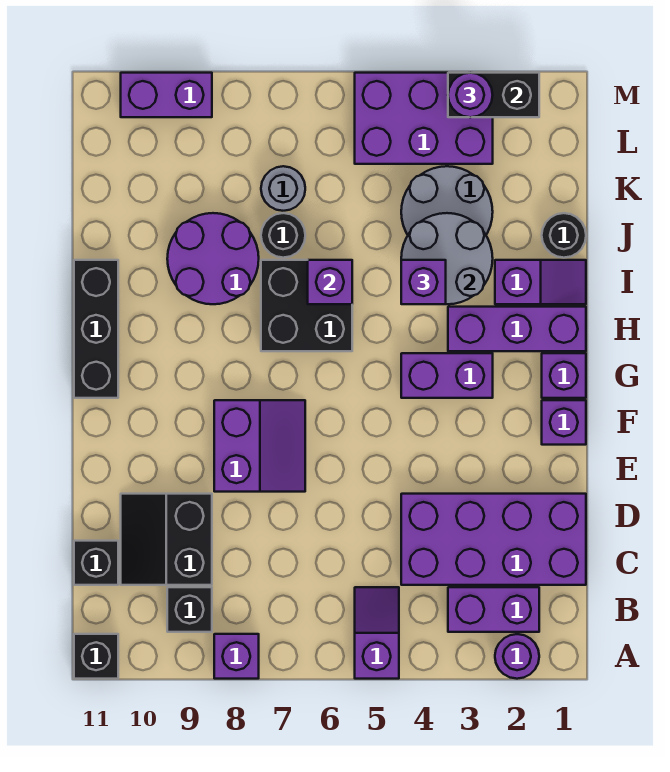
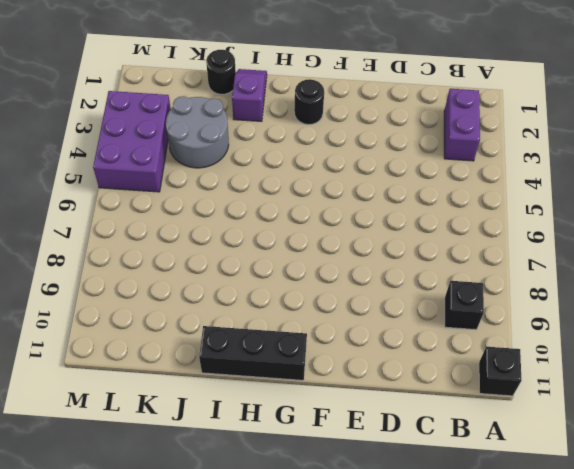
black 1x1 round brick [294,79,324,125] -> black 1x1 round brick moved to [261,213,305,258]
none -> purple 1x1 round brick [495,634,539,679]
none -> purple 1x2 slope [355,587,399,679]
none -> purple 1x1 brick [214,634,259,679]

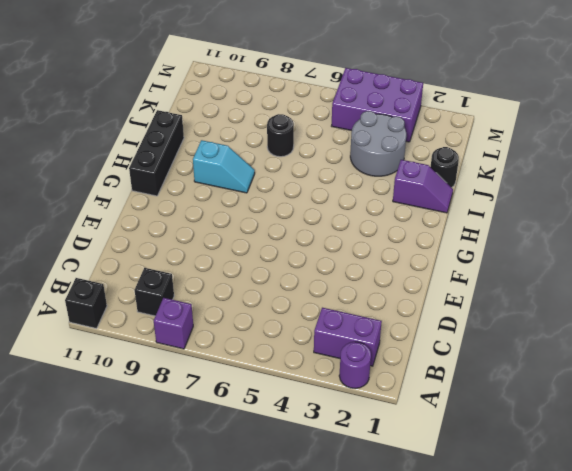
cyan 1x2 slope [193,140,255,193] -> none
none -> purple 1x2 slope [355,587,399,679]
none -> purple 2x4 brick [401,494,586,585]
none -> black 2x2 slope [121,494,212,585]

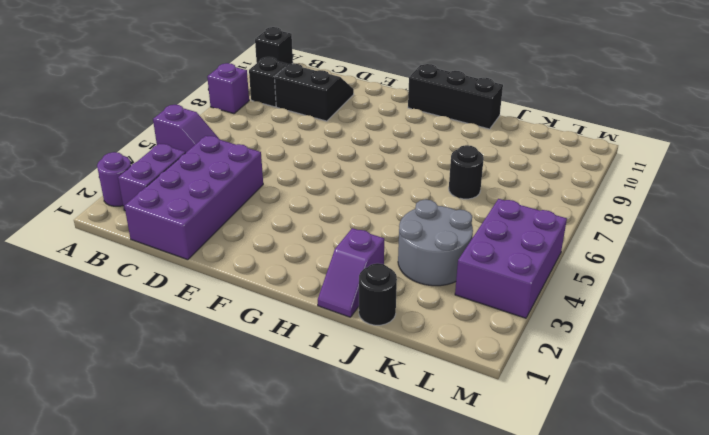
none -> black 1x1 brick [74,541,118,585]
none -> purple 2x2 slope [214,400,305,492]
none -> purple 1x1 brick [542,400,586,445]

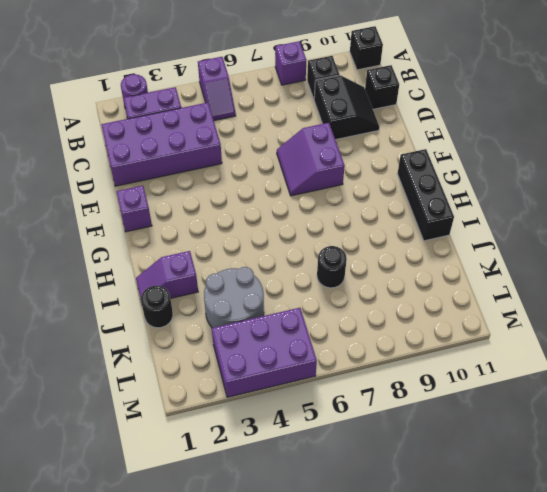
none -> purple 1x1 brick [542,353,586,398]
none -> purple 1x2 brick [401,353,493,398]
none -> purple 1x3 brick [448,307,586,351]

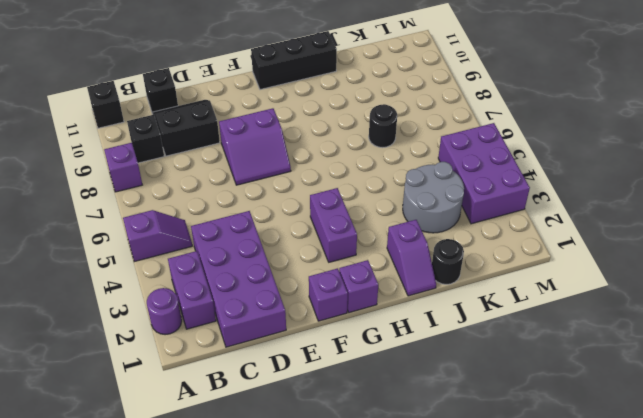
none -> purple 1x3 brick [448,307,586,351]
none -> black 2x2 brick [261,260,352,351]
none -> purple 2x2 round brick [167,213,259,304]

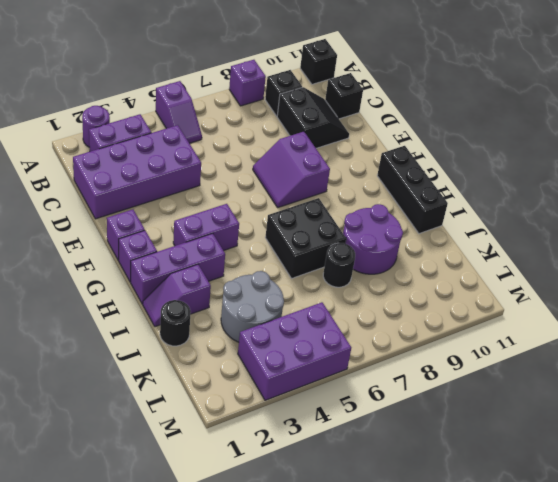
none -> grey 1x1 round brick [261,166,305,211]
none -> purple 1x2 brick [121,73,212,117]
none -> grey 2x2 round brick [401,213,493,304]

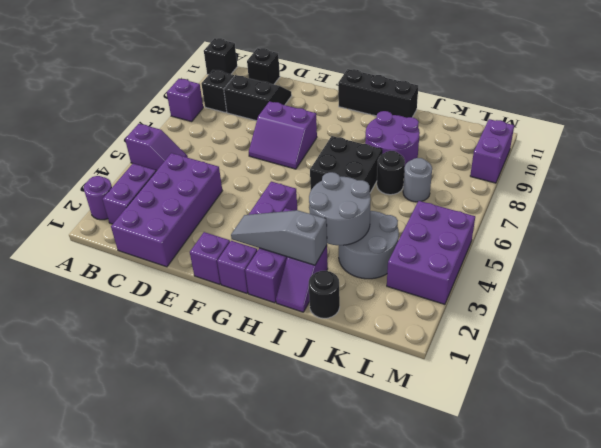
grey 1x3 slope [231,210,327,265] -> none
none -> purple 1x1 brick [308,260,352,304]
none -> black 1x2 brick [448,73,539,117]
none -> purple 1x1 brick [401,260,446,304]

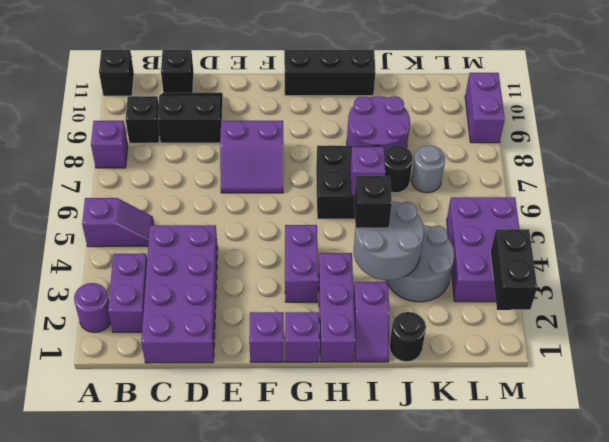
black 1x1 brick [354,176,392,228] -> purple 1x1 brick [401,260,446,304]
none -> purple 1x1 round brick [448,73,493,117]

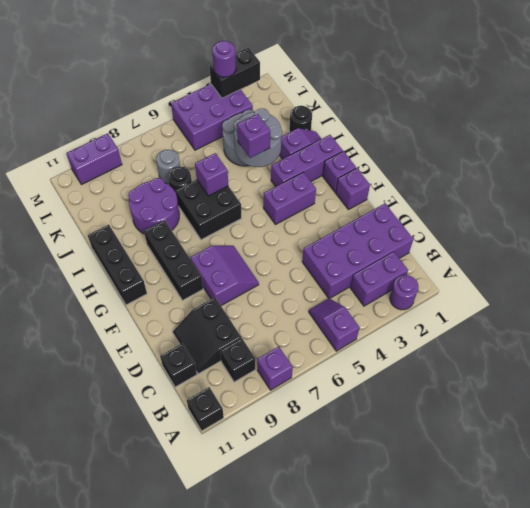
black 1x3 brick [144,220,203,300] -> none

